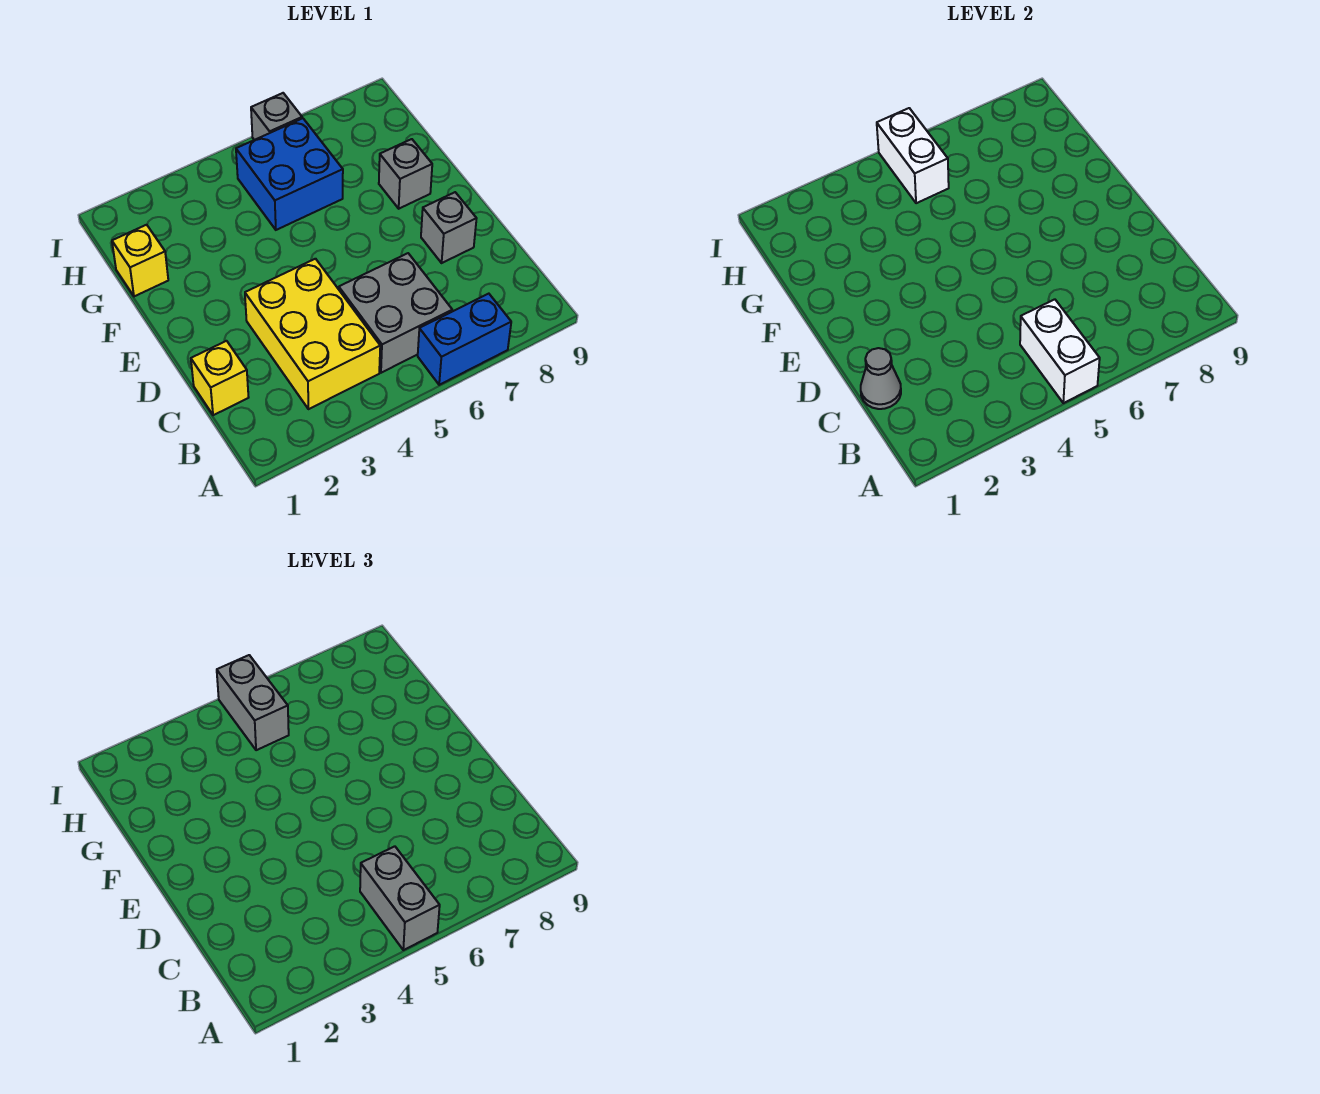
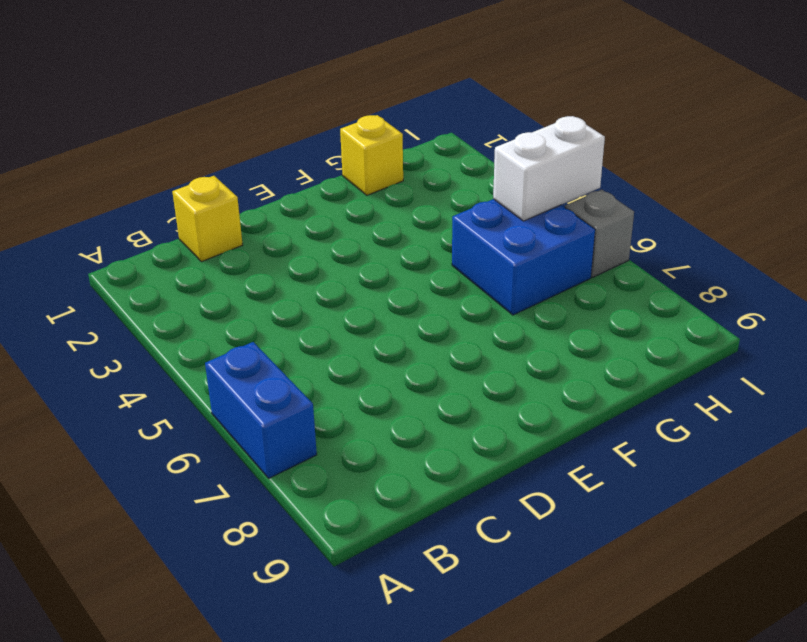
none -> yellow 2x3 brick [245,259,380,409]
none -> grey 2x2 brick [339,253,452,373]
none -> grey 1x1 brick [421,192,477,263]

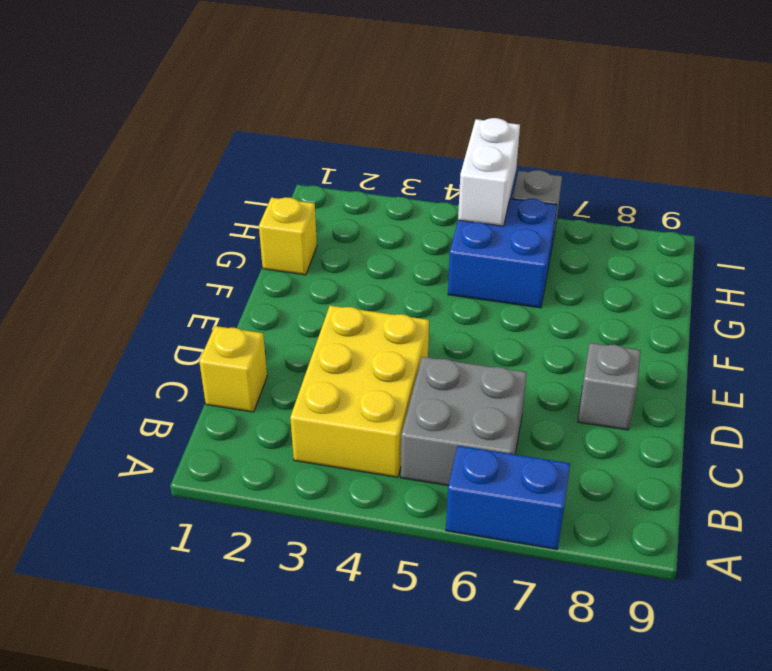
none -> grey 1x1 brick [379,139,432,209]
none -> white 1x2 brick [1020,299,1100,403]
none -> grey 1x1 cone [861,348,901,409]

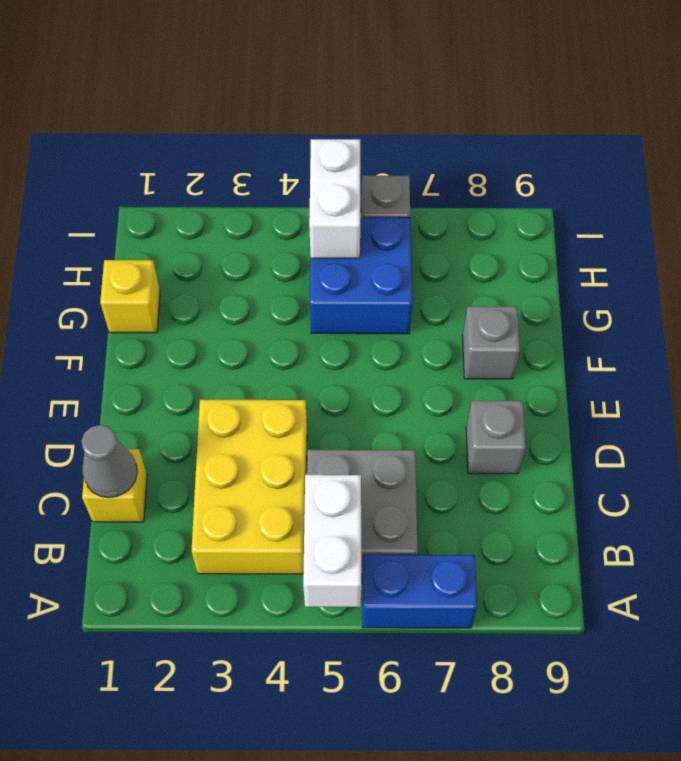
none -> grey 1x2 brick [360,846,440,950]
none -> grey 1x2 brick [217,655,289,750]

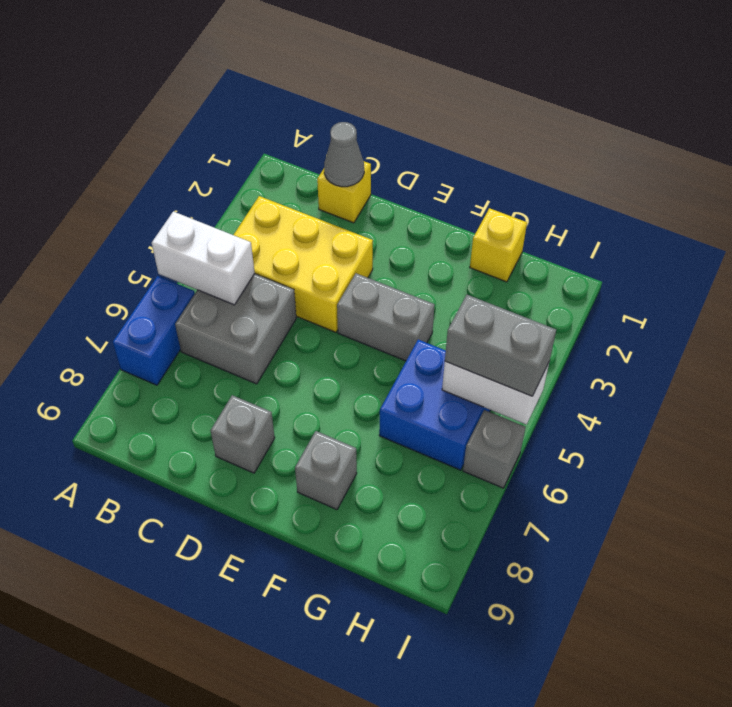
grey 1x2 brick [337,273,435,361] -> grey 1x2 brick moved to [360,846,440,950]

